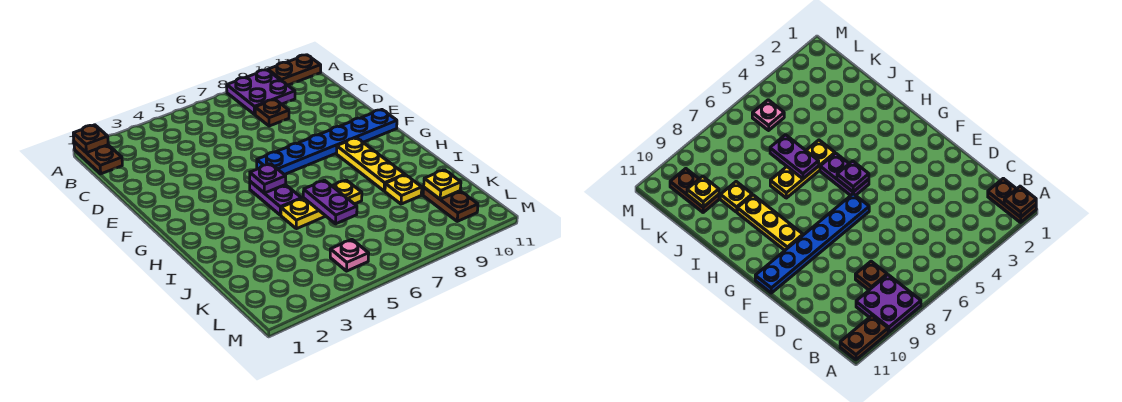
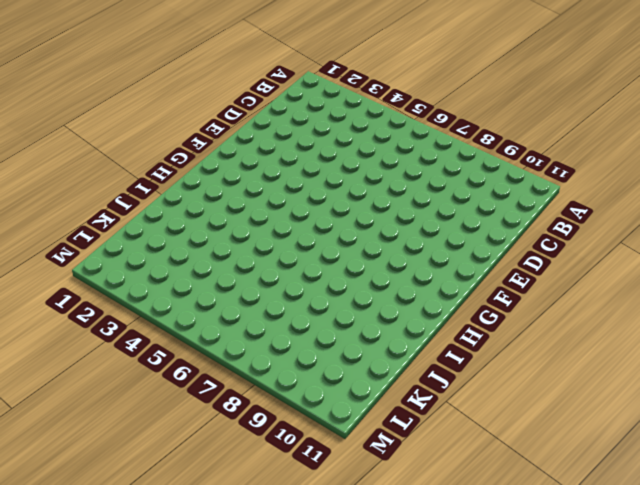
none -> brown 1x2 plate [74,142,122,174]
none -> purple 2x2 plate [227,70,295,114]
none -> brown 1x2 plate [268,55,321,85]

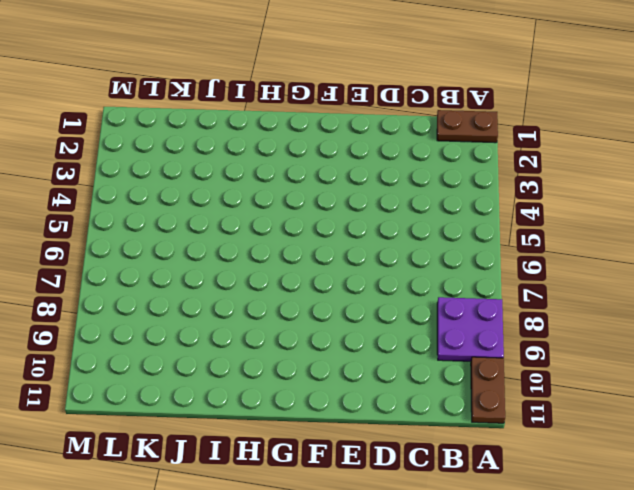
none -> brown 1x1 plate [255,100,289,126]
none -> blue 1x6 plate [257,110,397,175]
none -> purple 1x2 plate [250,182,302,215]

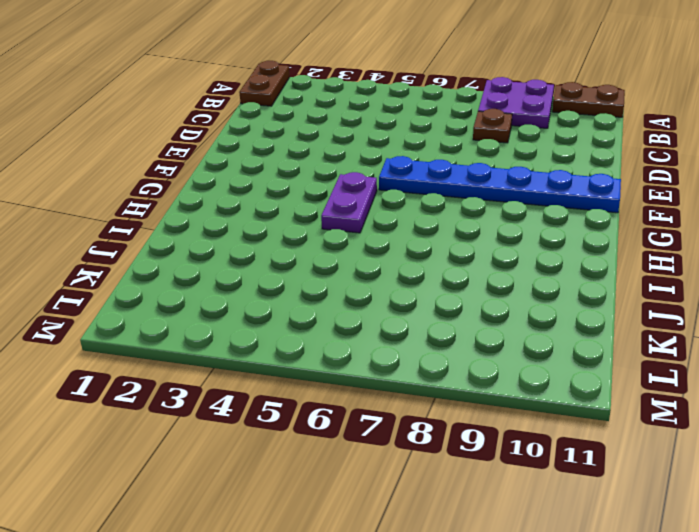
none -> yellow 1x3 plate [336,138,405,191]
none -> yellow 1x3 plate [281,180,362,229]
none -> yellow 1x1 plate [385,175,422,204]

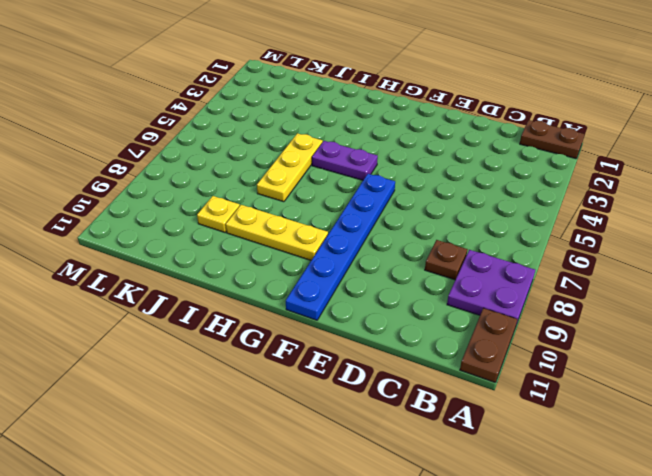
none -> brown 1x2 plate [423,188,478,221]
none -> pink 1x1 plate [330,240,369,271]
none -> brown 1x1 plate [73,125,108,153]

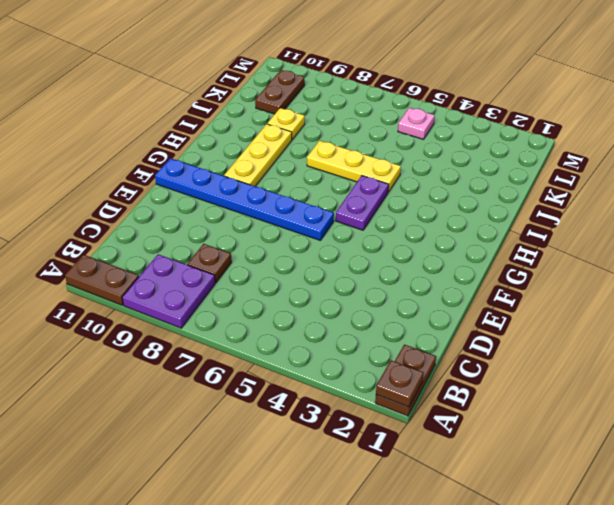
none -> purple 1x1 plate [250,164,286,193]
none -> purple 1x2 plate [303,180,357,224]
none -> yellow 1x1 plate [424,170,461,199]

